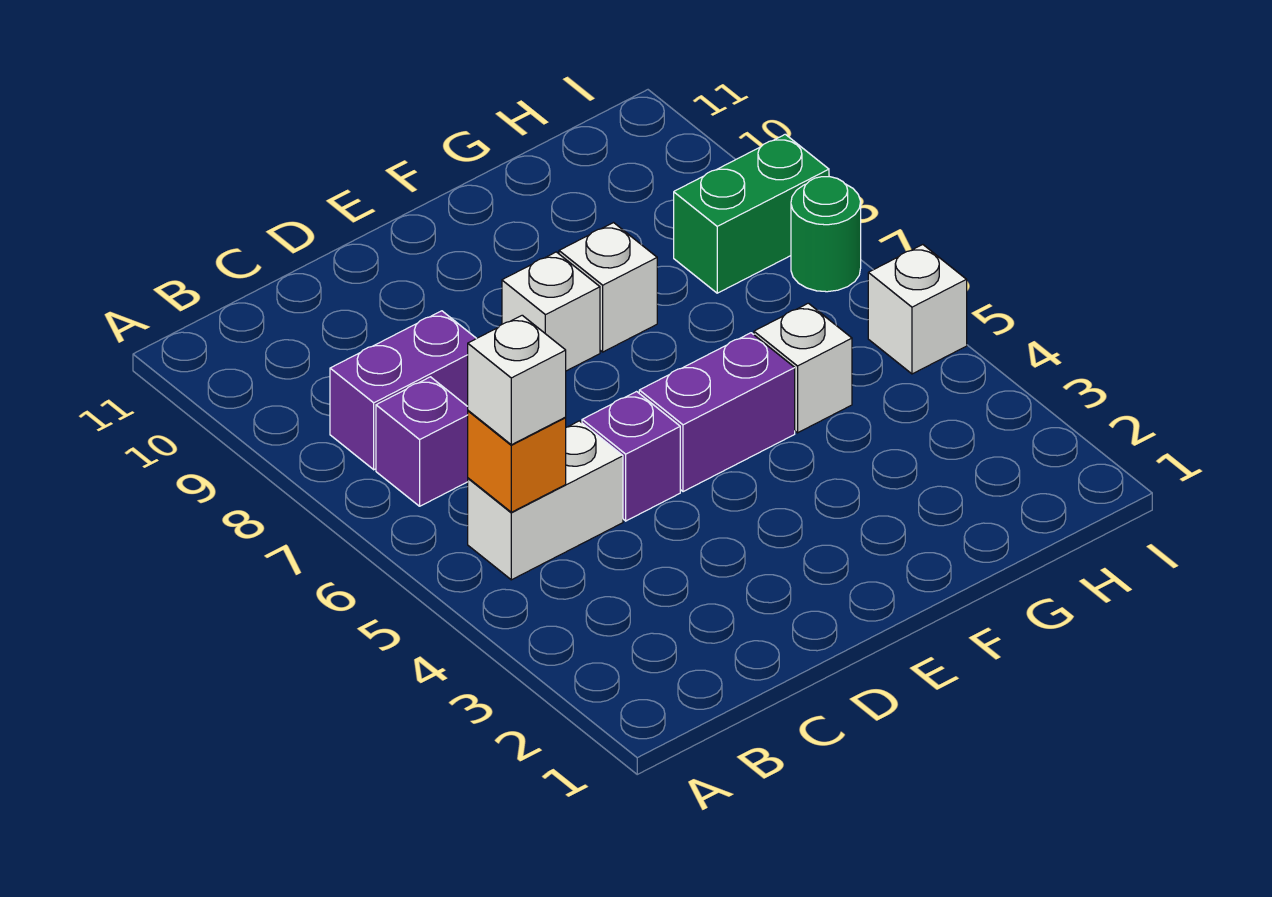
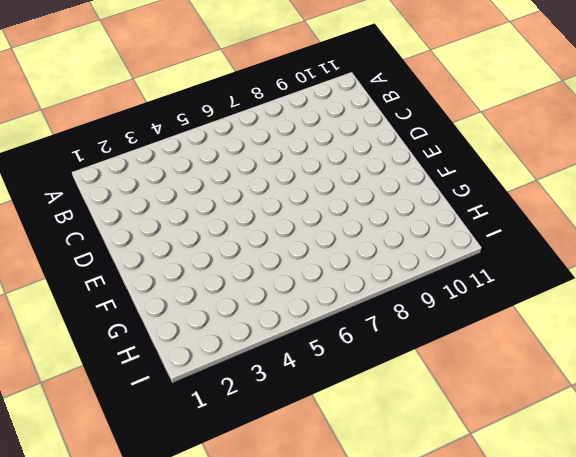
none -> white 1x2 brick [468,421,623,580]
none -> purple 1x1 brick [376,377,468,506]
none -> purple 1x2 brick [330,311,476,470]

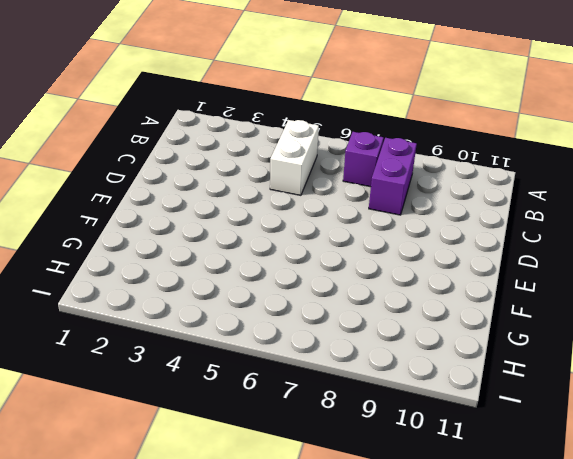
none -> purple 1x1 brick [582,392,680,521]
none -> purple 1x2 brick [639,333,795,492]
none -> white 1x1 brick [502,252,600,371]

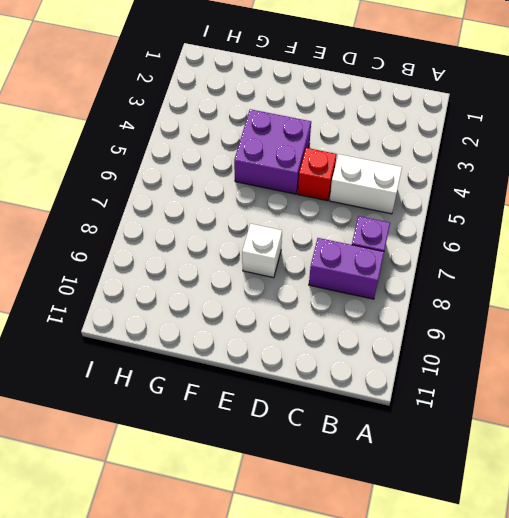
red 1x1 brick [298,148,337,201] -> purple 1x1 brick [582,392,680,521]
purple 2x2 brick [234,109,311,194] -> purple 1x2 brick [639,333,795,492]
none -> white 1x1 brick [559,223,657,352]
none -> white 1x1 brick [754,303,852,433]
none -> green 1x2 brick [674,134,829,293]

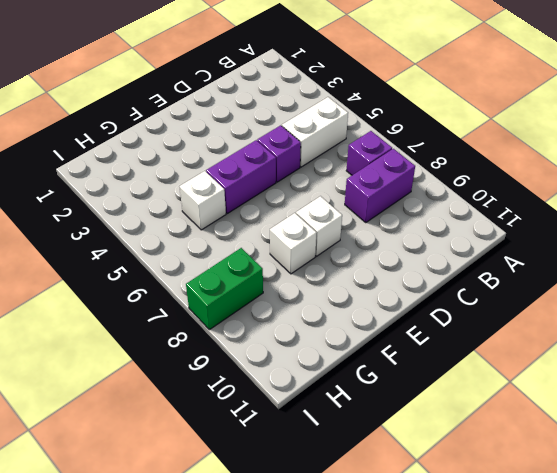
none -> white 1x1 brick [868,245,967,374]
none -> green 1x1 round brick [791,177,861,292]
none -> orange 1x1 brick [468,411,566,512]

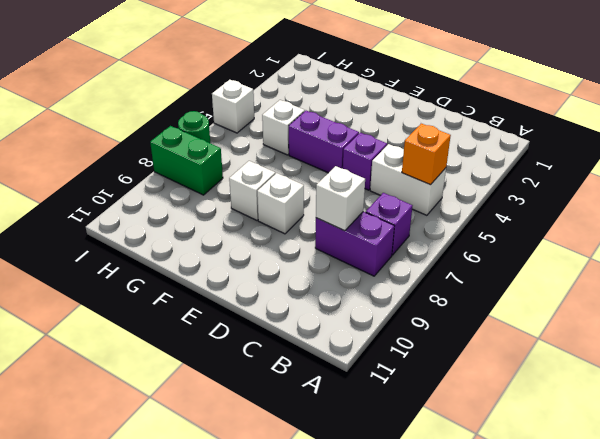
white 1x1 brick [316,166,365,231] -> white 1x1 brick moved to [468,315,566,445]

